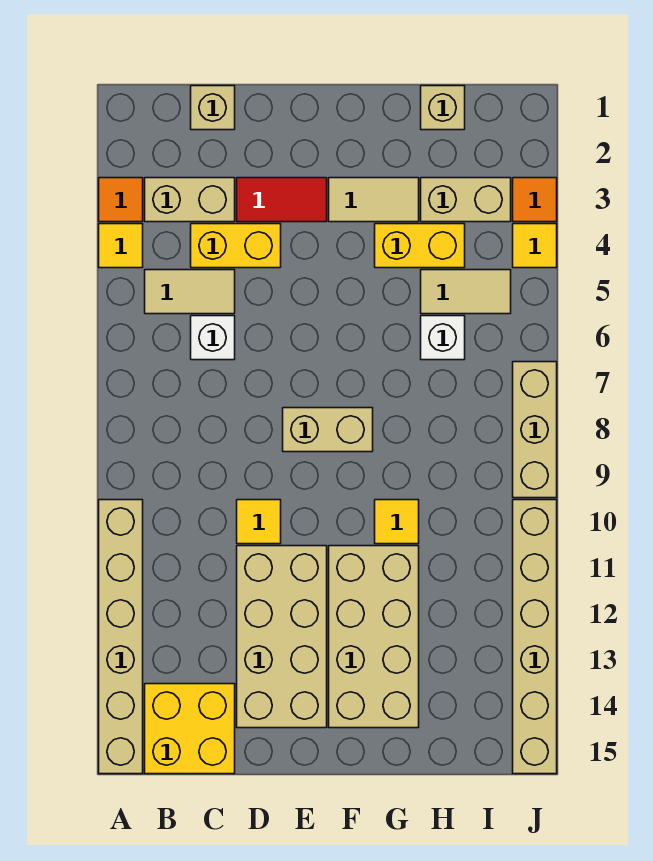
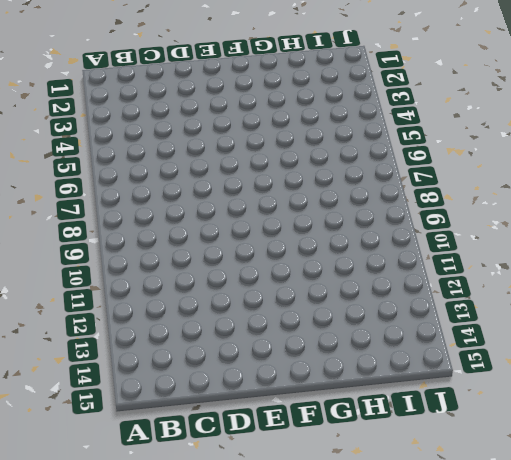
none -> orange 1x1 tile [99,178,143,222]
none -> yellow 1x1 tile [99,224,143,268]
none -> tan 1x6 brick [99,500,143,774]

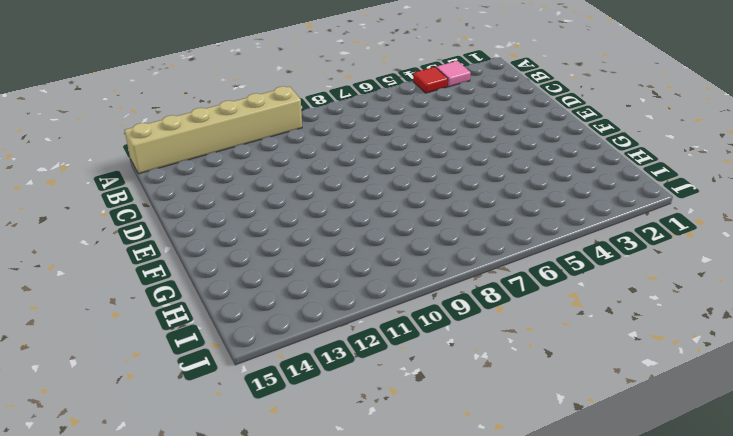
pink 1x1 tile [436,61,471,87] -> orange 1x1 tile [99,178,143,222]
red 1x1 tile [413,67,448,93] -> yellow 1x1 tile [99,224,143,268]
none -> tan 1x2 brick [145,178,235,222]
none -> tan 1x2 tile [145,270,235,314]
none -> yellow 2x2 brick [145,684,235,774]

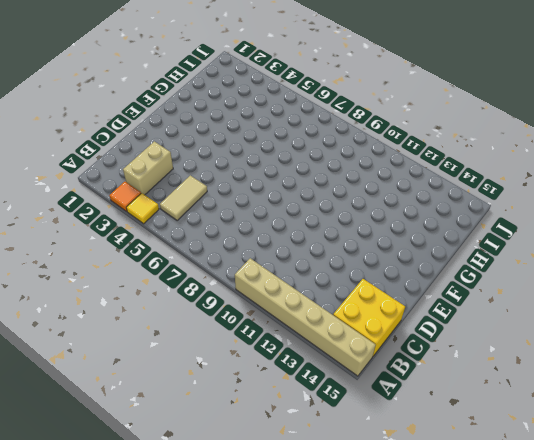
none -> tan 1x1 brick [191,86,235,130]
none -> yellow 1x2 brick [191,224,281,268]
none -> white 1x1 brick [191,316,235,360]

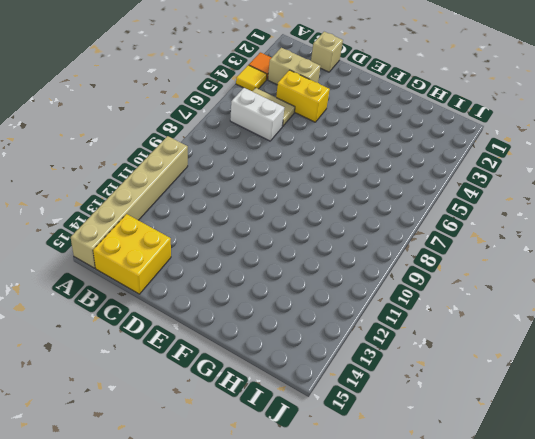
white 1x2 brick [230,88,284,141] -> white 1x1 brick [191,316,235,360]
none -> red 1x2 tile [237,178,327,222]
none -> yellow 1x1 tile [237,500,281,544]
none -> tan 2x4 brick [237,546,327,728]

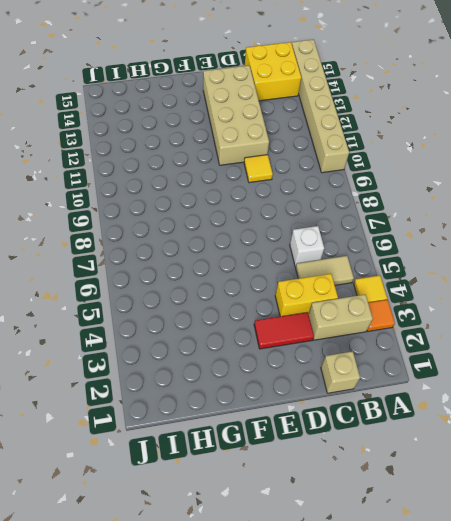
none -> tan 1x2 brick [283,408,373,452]
none -> tan 1x2 tile [329,178,419,222]
none -> tan 2x4 brick [329,546,419,728]

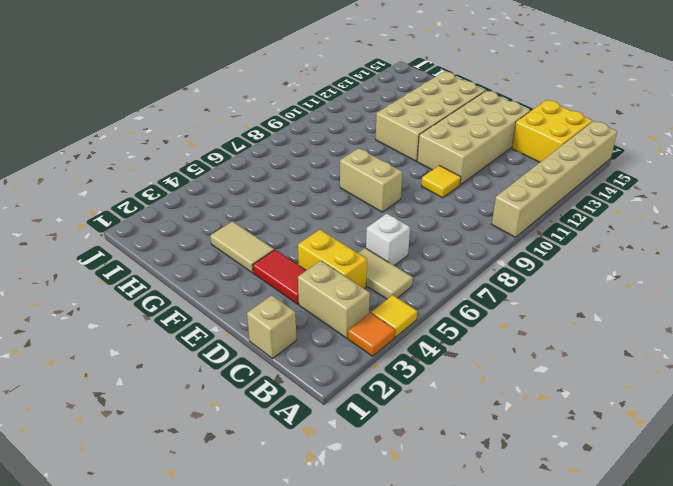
none -> yellow 1x2 brick [375,224,465,268]
none -> yellow 1x1 tile [375,500,419,544]
none -> tan 1x1 brick [421,86,465,130]

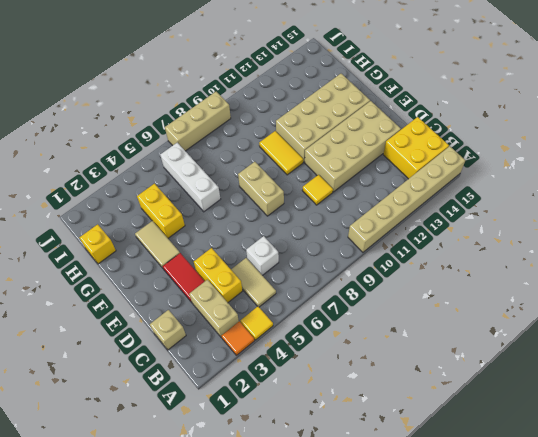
yellow 1x2 tile [259,131,303,175] -> yellow 1x1 tile [375,500,419,544]
white 1x3 brick [160,143,220,212] -> white 1x1 brick [421,316,465,360]
yellow 1x1 brick [79,224,116,264] -> tan 1x1 brick [421,86,465,130]
none -> tan 1x2 brick [421,178,511,222]
none -> tan 1x2 tile [421,270,511,314]
none -> orange 1x1 tile [513,178,557,222]

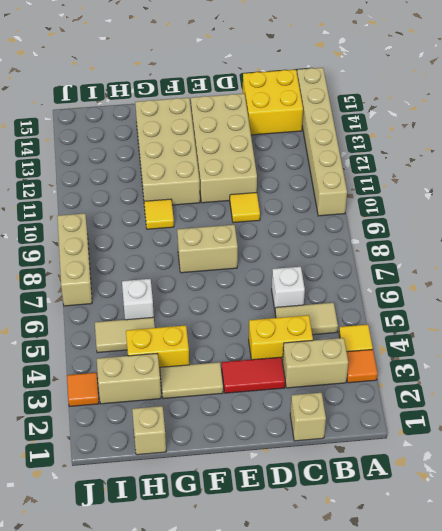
none -> yellow 1x1 tile [513,224,557,268]
none -> tan 1x6 brick [513,500,557,774]

